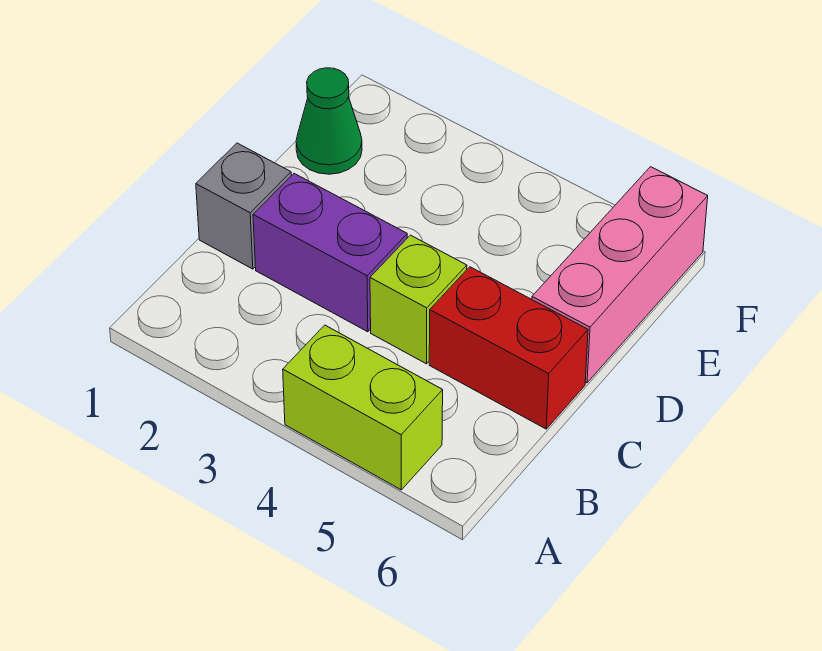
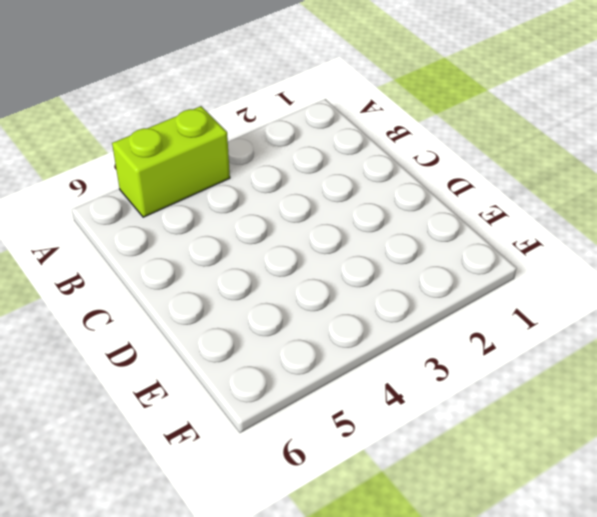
none -> grey 1x1 brick [196,143,291,269]
none -> purple 1x2 brick [253,174,407,332]

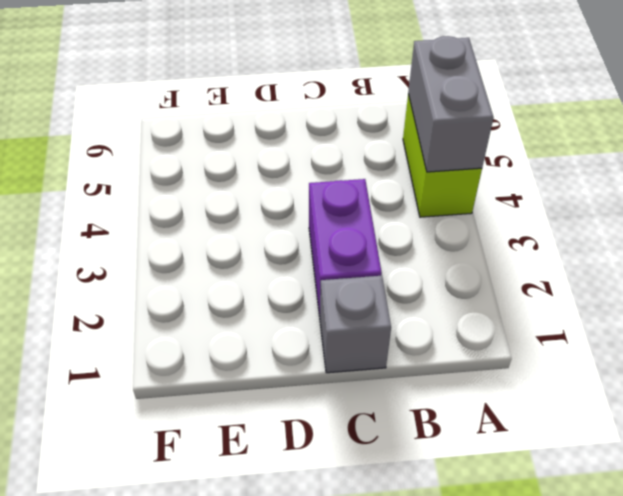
grey 1x2 brick [408,36,494,172] -> none
none -> lime 1x1 brick [370,235,467,364]
none -> red 1x2 brick [429,267,588,429]

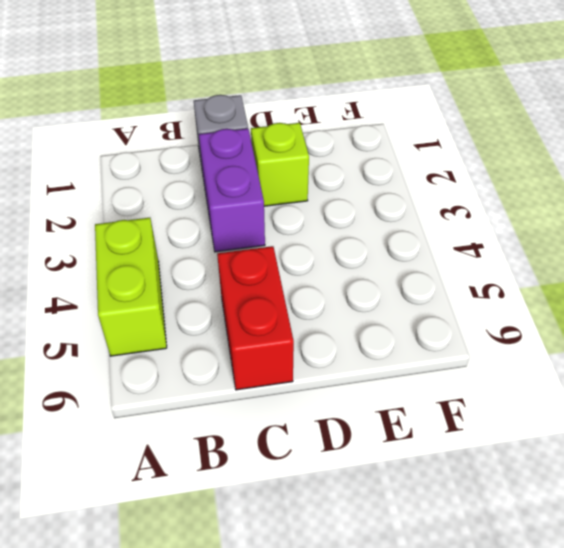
lime 1x1 brick [251,123,309,206] -> lime 1x1 brick moved to [370,235,467,364]
none -> pink 1x3 brick [532,167,708,383]
none -> green 1x1 cone [296,68,362,174]

